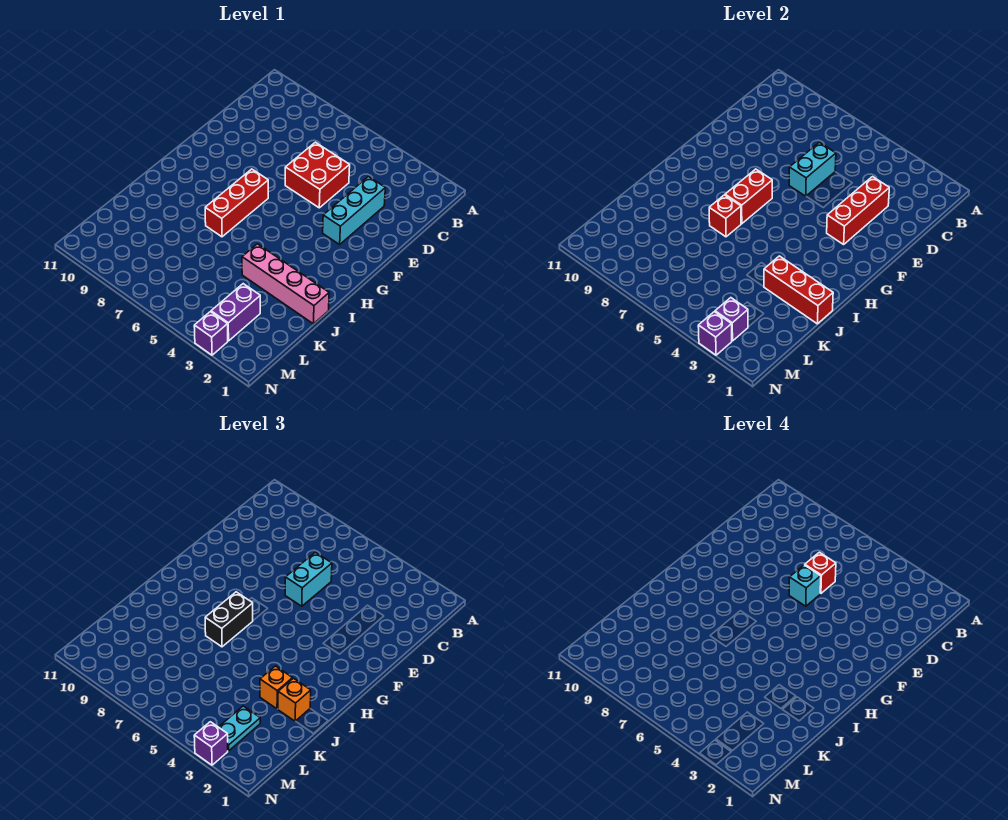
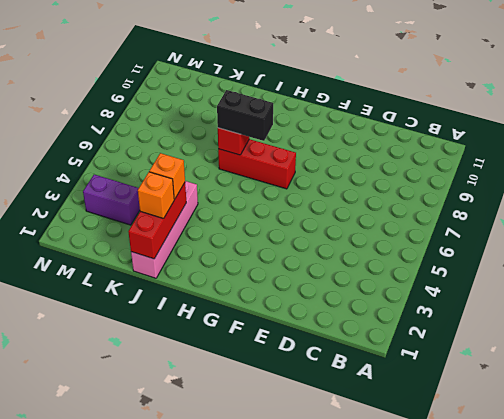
none -> cyan 1x3 brick [323,177,385,244]
none -> red 2x2 brick [285,142,350,208]
none -> purple 1x1 brick [194,312,228,355]

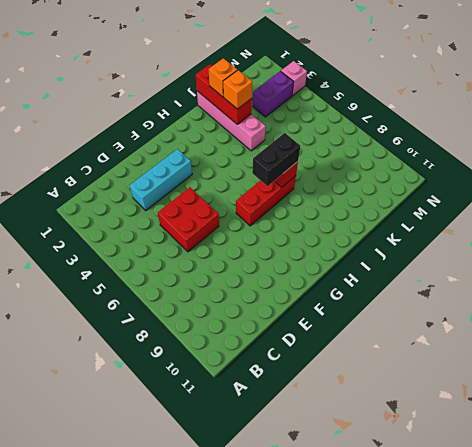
pink 1x1 brick [281,61,307,96] -> purple 1x1 brick [194,312,228,355]
none -> red 1x3 brick [827,177,889,244]
none -> cyan 1x2 brick [789,142,836,196]
none -> red 1x2 brick [725,169,772,224]

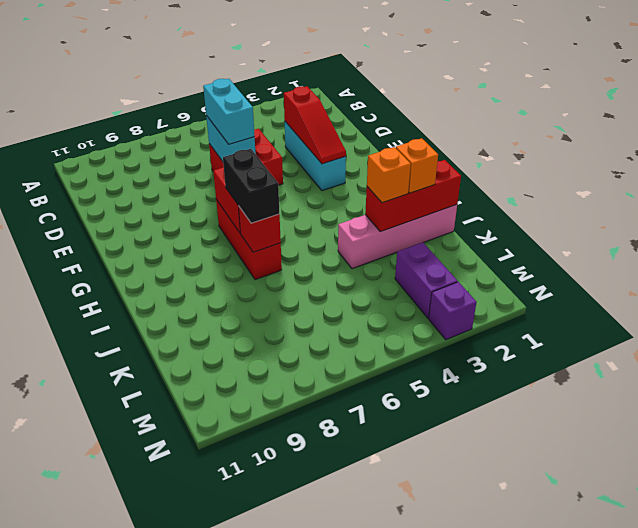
red 1x3 slope [284,86,346,164] -> red 1x3 brick [827,177,889,244]
none -> purple 1x1 brick [715,298,748,341]
none -> purple 1x1 brick [698,312,732,355]
none -> cyan 1x2 plate [219,706,260,751]

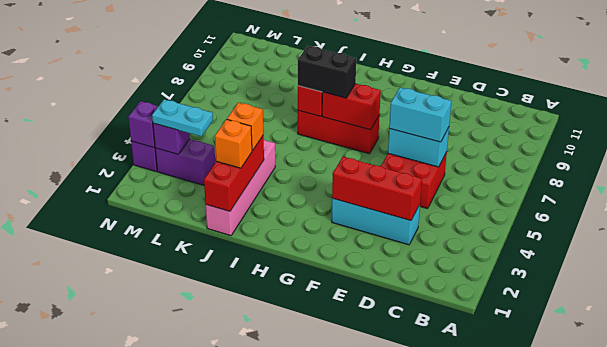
none -> purple 1x1 brick [194,722,228,765]
none -> red 1x1 brick [805,552,836,594]
none -> cyan 1x1 brick [789,565,821,606]

